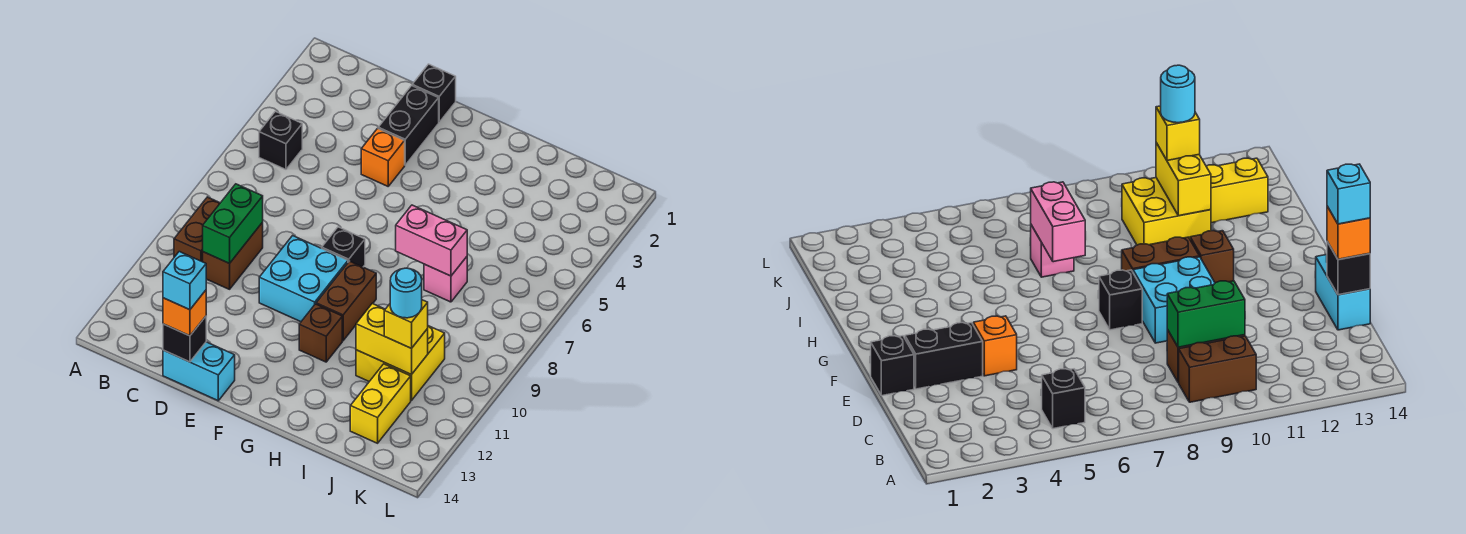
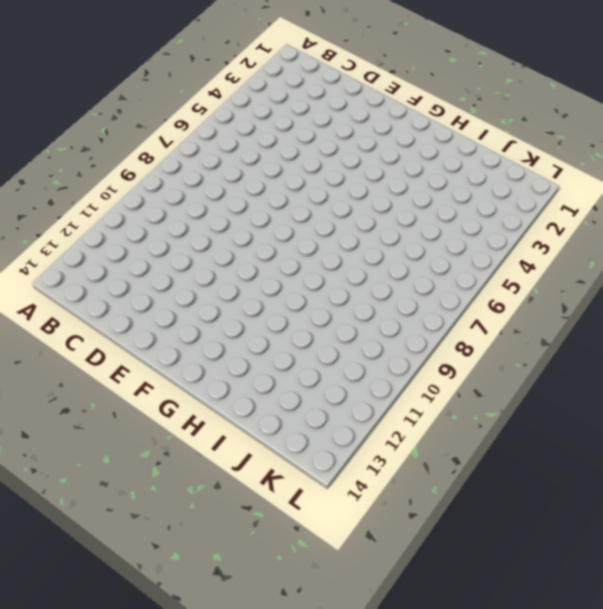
none -> black 1x1 brick [259,111,302,169]
none -> brown 1x2 brick [174,197,220,262]
none -> brown 1x2 brick [203,222,263,289]

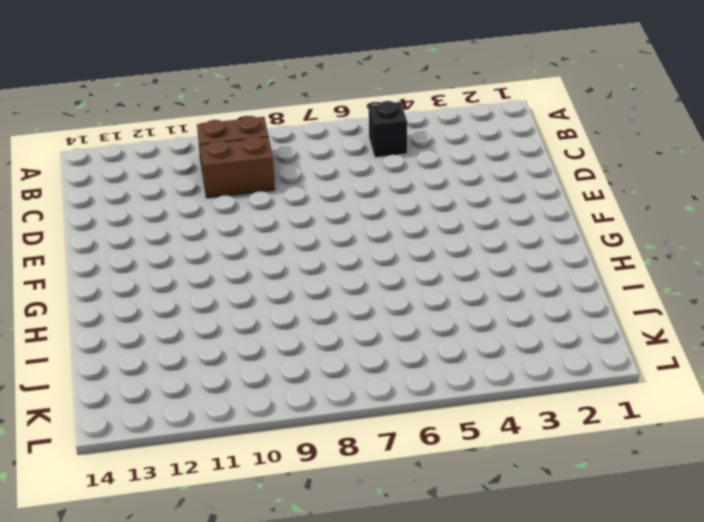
none -> cyan 1x2 brick [163,342,235,401]
none -> black 1x1 brick [412,64,456,122]
none -> black 1x2 brick [378,86,439,165]

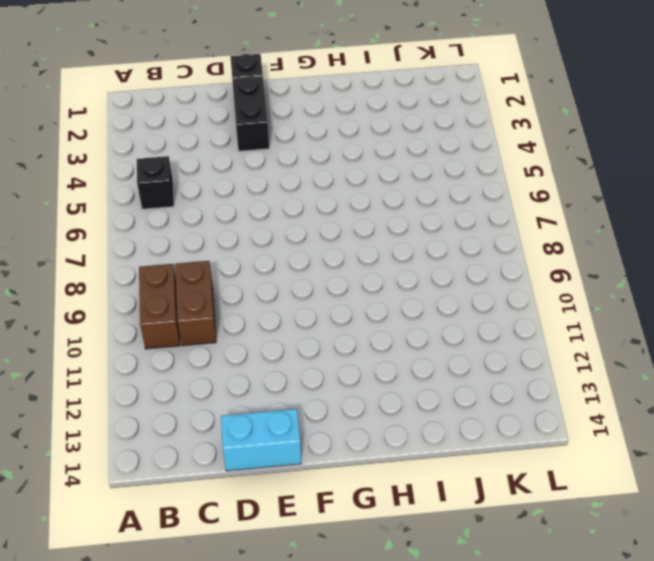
none -> orange 1x1 brick [361,128,405,186]
none -> cyan 2x2 brick [259,236,348,322]
none -> black 1x1 brick [322,227,365,267]

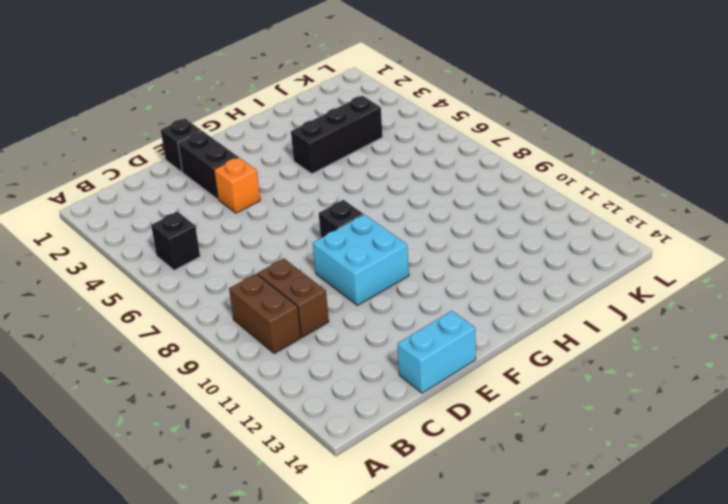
black 1x3 brick [291,96,383,174] -> none
none -> brown 1x2 brick [316,261,376,341]
none -> brown 1x1 brick [299,304,342,362]
none -> pink 1x1 brick [424,257,467,302]

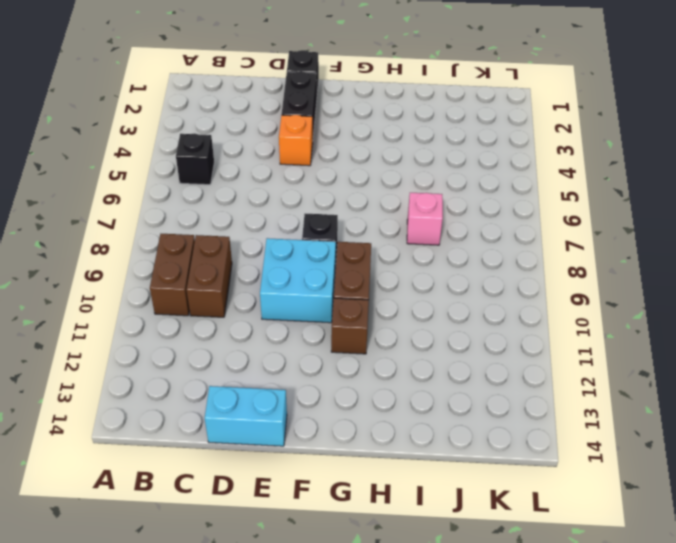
none -> yellow 2x2 brick [356,326,445,401]
none -> yellow 1x2 brick [350,364,411,443]
none -> green 1x2 brick [203,184,263,264]

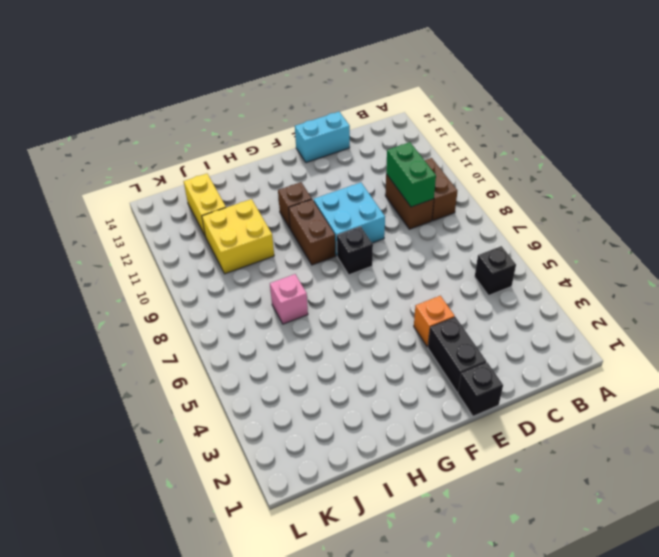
none -> black 1x1 brick [163,316,206,362]
none -> pink 1x2 brick [396,205,467,276]
none -> yellow 1x2 brick [356,303,428,375]

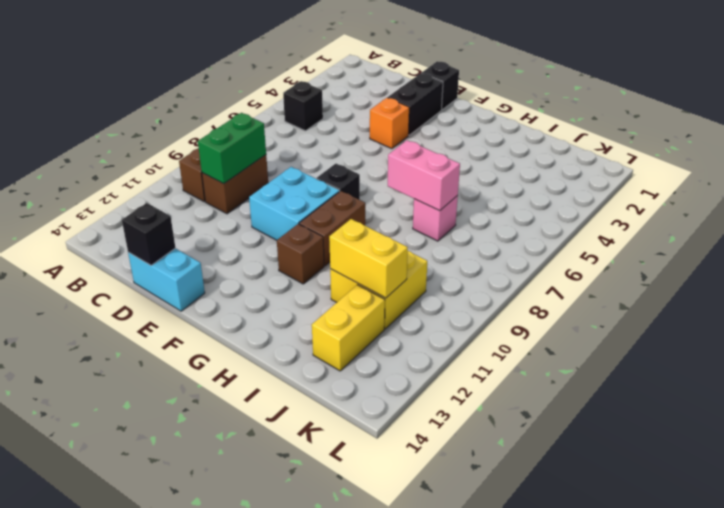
none -> orange 1x1 brick [163,290,206,336]
none -> yellow 1x1 brick [384,300,428,348]
none -> cyan 1x1 brick [163,252,206,310]

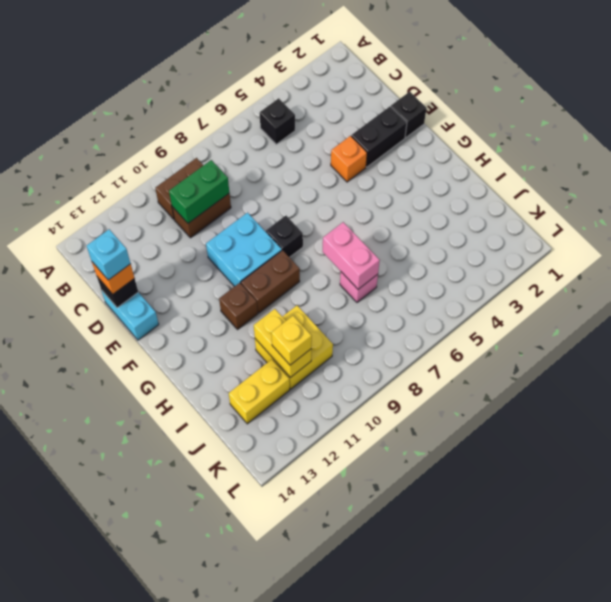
none -> cyan 1x1 round brick [390,268,422,318]

